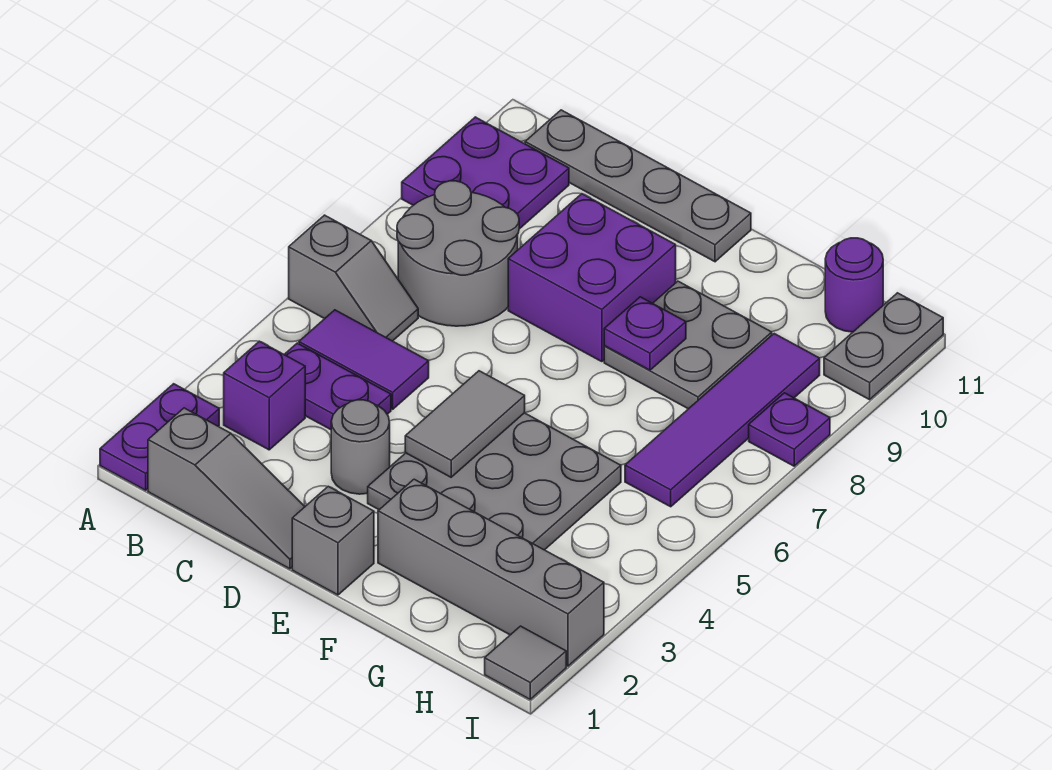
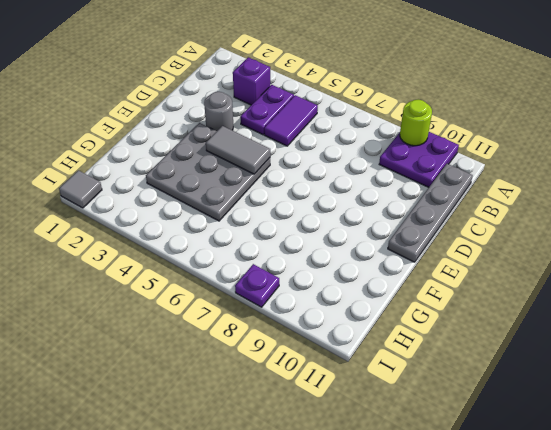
lime 1x1 round brick [400,100,432,146] -> none
none -> purple 1x2 plate [100,384,219,490]
none -> grey 1x2 slope [289,215,418,341]
none -> grey 1x3 slope [148,408,305,569]

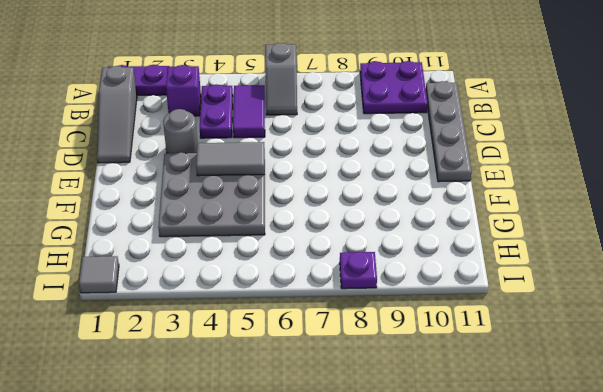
none -> grey 2x2 round brick [397,181,519,326]
none -> purple 2x2 brick [508,194,676,362]
none -> grey 1x1 brick [292,486,374,595]

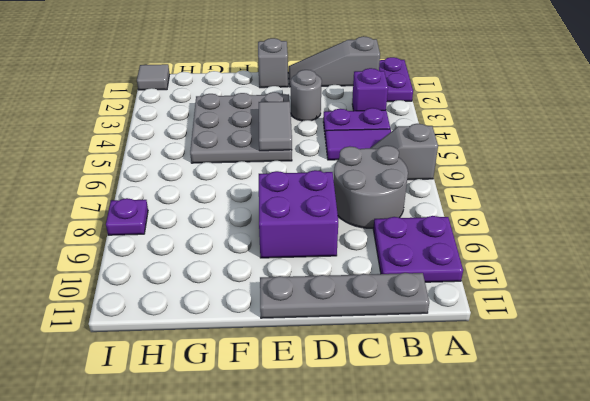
none -> grey 1x4 brick [378,479,604,666]
none -> grey 2x2 plate [604,281,772,409]
none -> purple 1x4 tile [625,334,820,507]

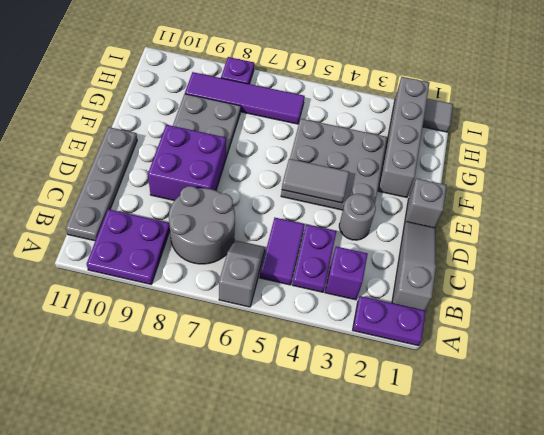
none -> purple 1x1 round brick [825,238,883,332]
none -> grey 1x2 plate [824,293,943,400]
none -> purple 1x1 plate [604,297,686,370]

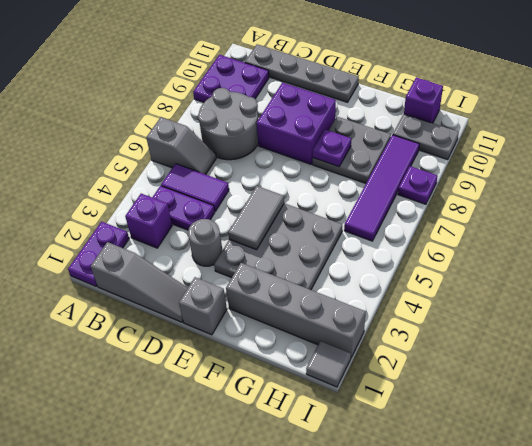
grey 1x2 plate [393,114,459,160] -> grey 1x2 plate turned to [824,293,943,400]
purple 1x1 brick [404,77,443,123] -> purple 1x1 round brick [825,238,883,332]

